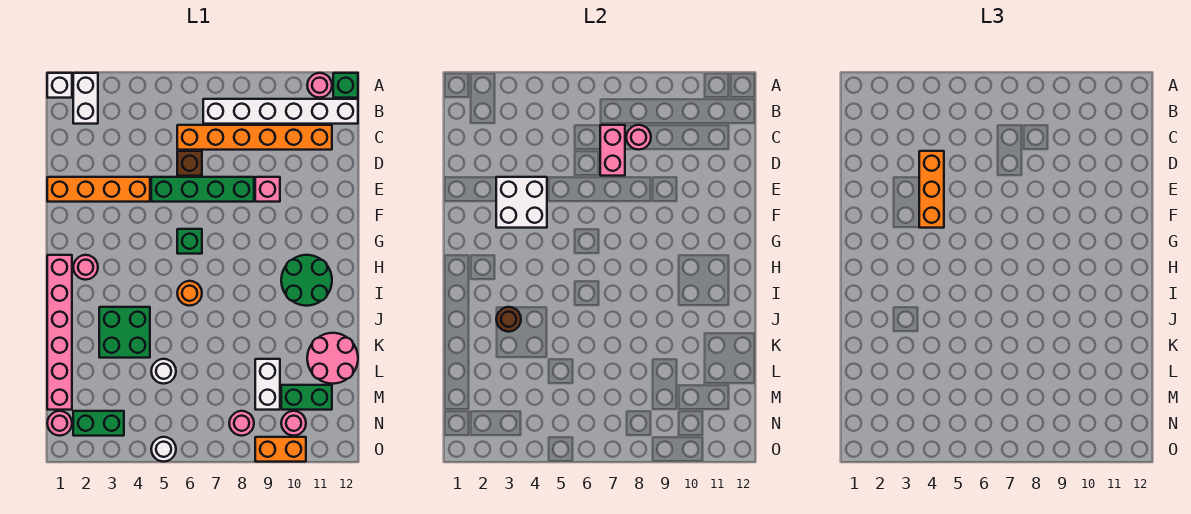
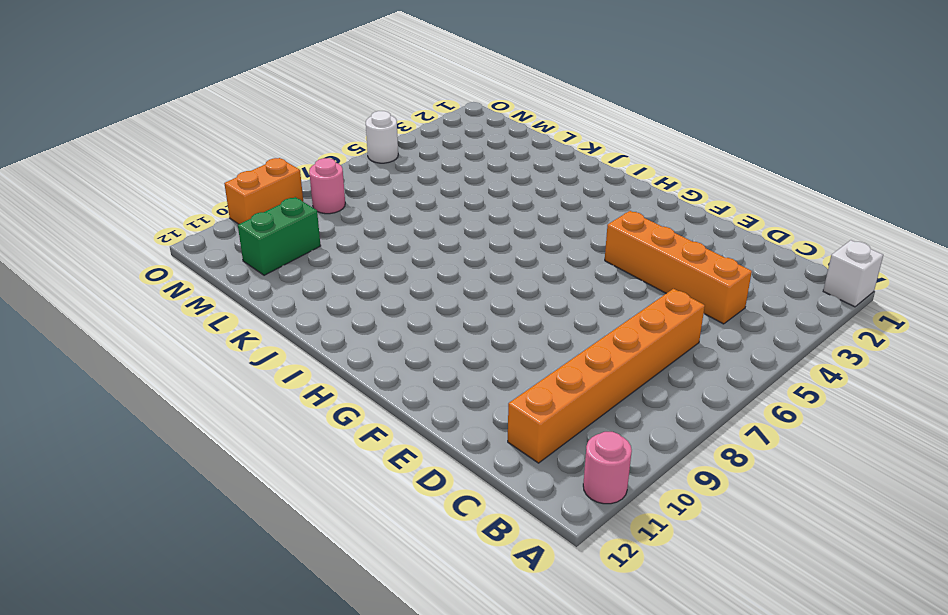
orange 1x4 brick [605,211,752,324] -> orange 1x4 brick turned to [47,177,150,202]
none -> white 1x2 brick [73,73,98,124]
none -> green 1x1 brick [333,73,358,98]
none -> white 1x6 brick [203,99,358,124]
none -> brown 1x1 brick [177,151,202,176]

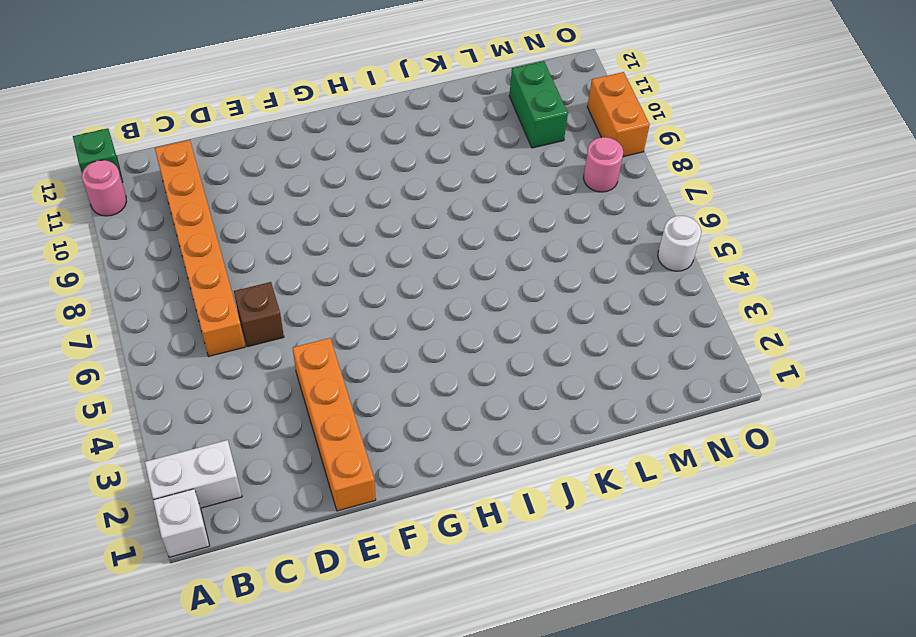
none -> white 1x6 brick [203,99,358,124]
none -> green 1x4 brick [151,177,254,202]
none -> pink 1x1 brick [255,177,280,202]
none -> green 1x1 brick [177,229,202,254]

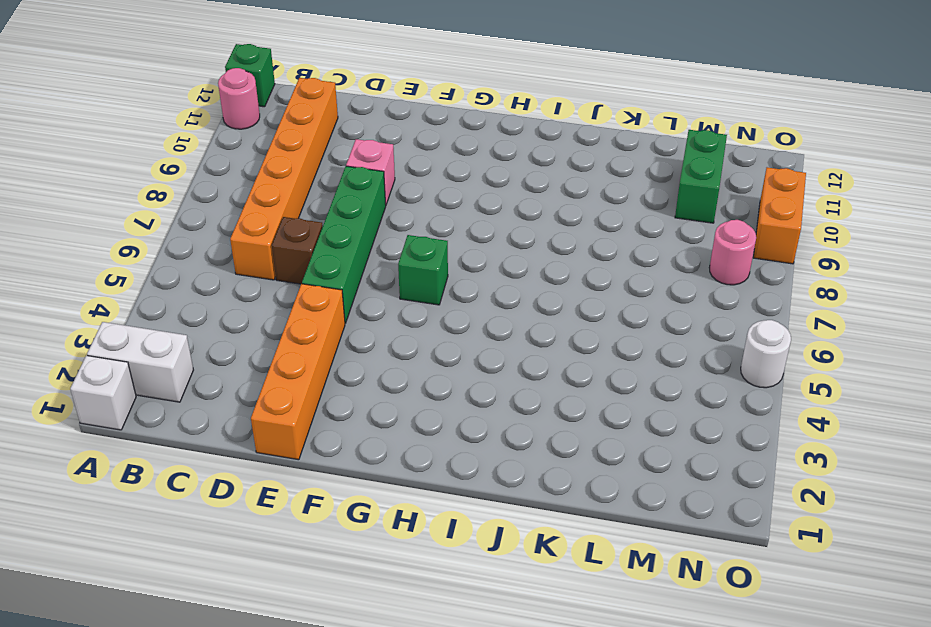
none -> white 1x6 brick [203,99,358,124]
none -> pink 1x6 brick [47,255,72,410]
none -> pink 1x1 round brick [73,255,98,280]
none -> green 2x2 round brick [281,255,332,306]

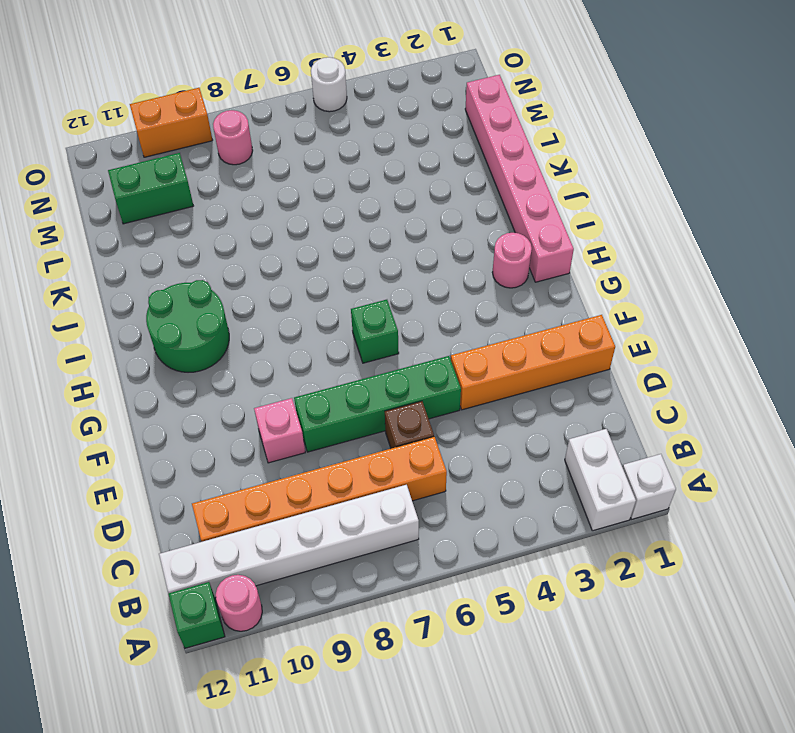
none -> orange 1x1 round brick [177,281,202,306]
none -> green 2x2 brick [99,307,150,358]
none -> pink 2x2 round brick [307,333,358,384]
none -> white 1x1 round brick [151,359,176,384]

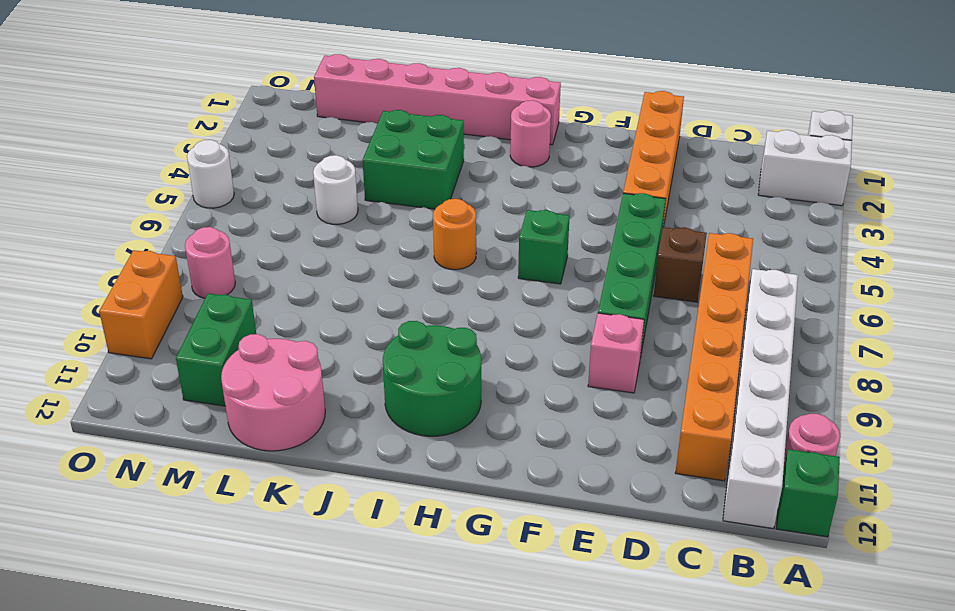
none -> white 1x2 brick [255,359,280,410]
none -> pink 1x1 round brick [47,411,72,436]
none -> green 1x2 brick [73,411,124,436]
none -> pink 1x1 round brick [281,411,306,436]

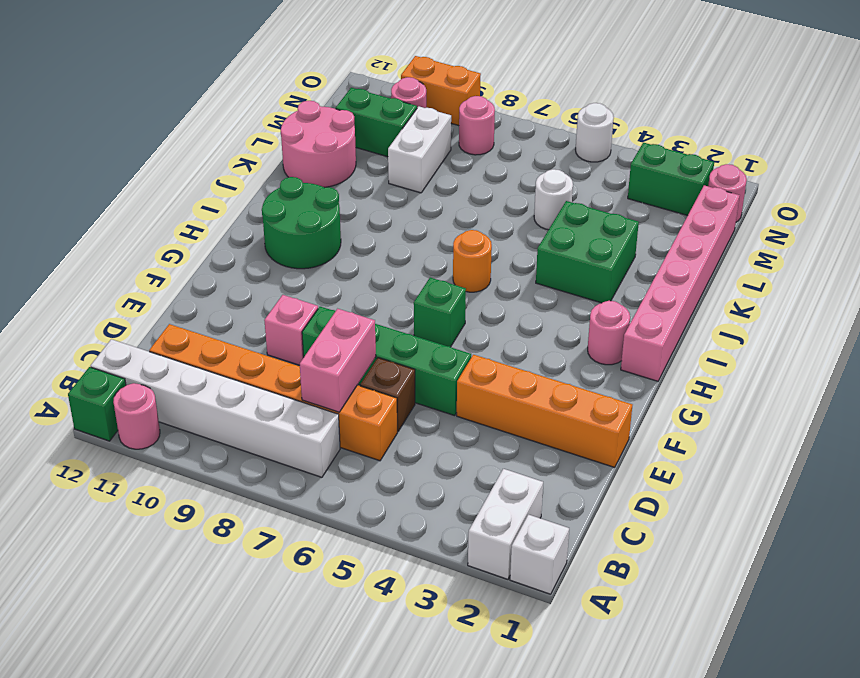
none -> pink 1x1 round brick [626,125,651,150]
none -> white 2x2 brick [496,177,547,228]
none -> brown 1x1 round brick [496,307,521,332]
none -> orange 1x3 brick [919,151,944,228]

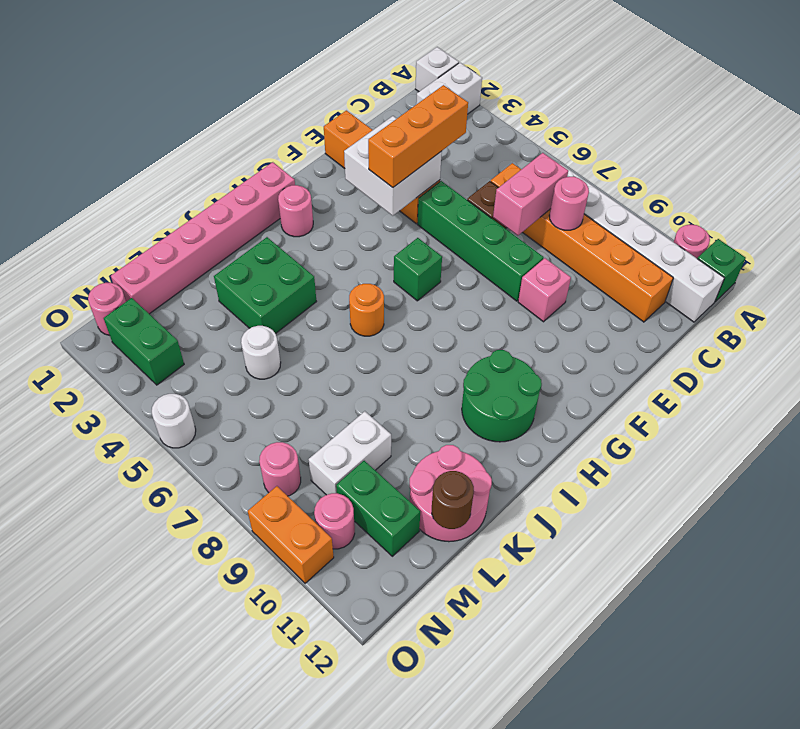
brown 1x1 round brick [432,471,474,529] -> brown 1x1 round brick moved to [496,307,521,332]

